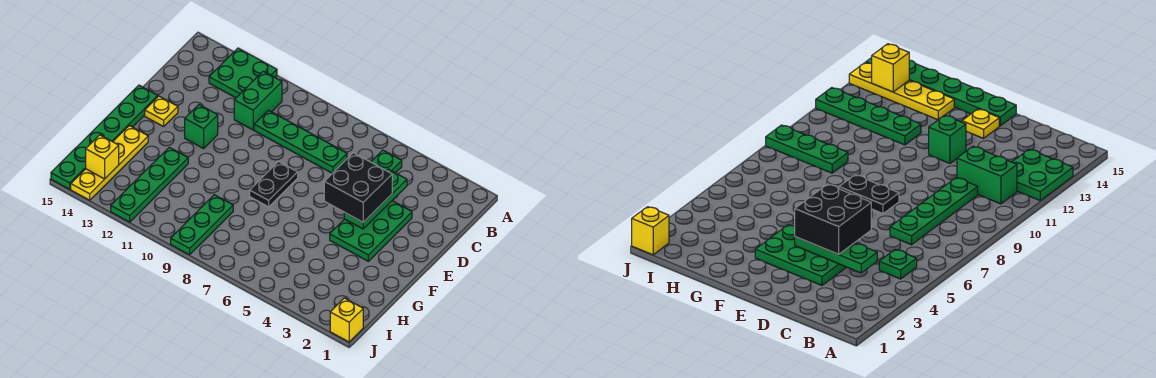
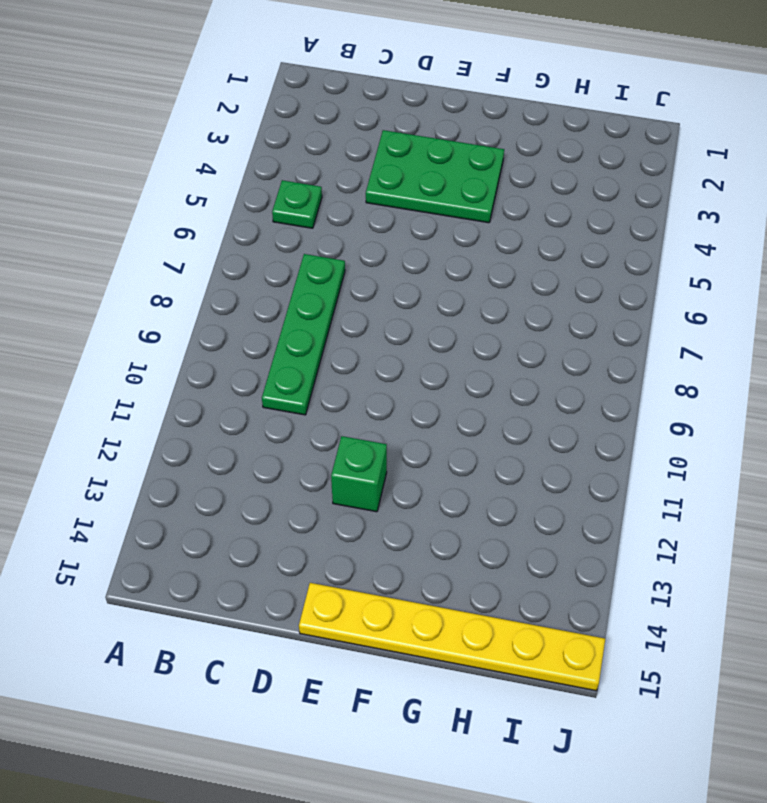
yellow 1x6 plate [299,583,605,691] -> green 1x6 plate [51,85,158,189]
none -> green 2x2 plate [209,48,277,98]
none -> green 1x2 brick [234,71,282,130]
none -> black 1x2 plate [250,162,298,207]

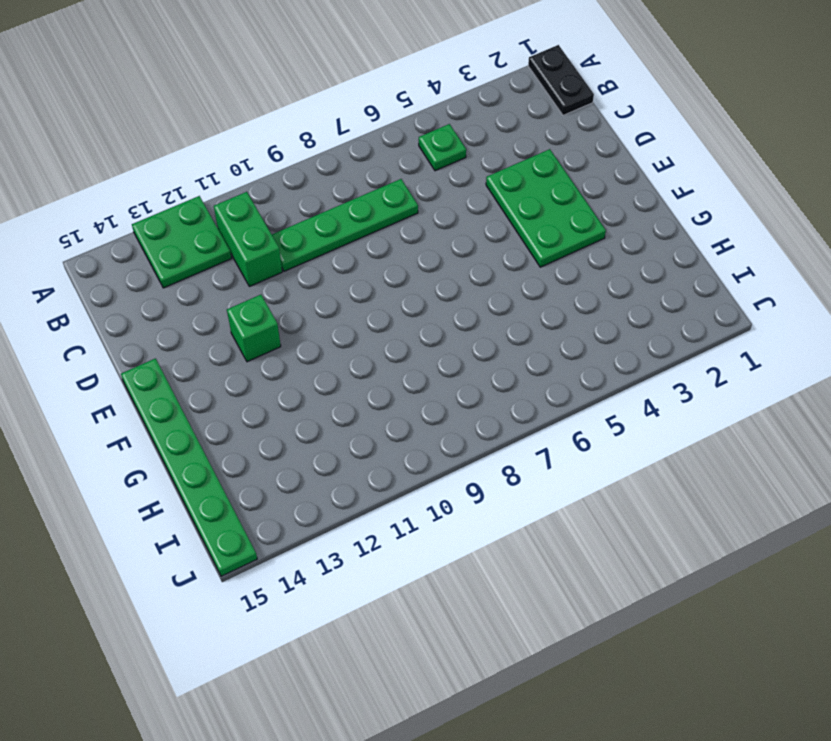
black 1x2 plate [528,45,594,115] -> black 1x2 plate moved to [250,162,298,207]
none -> yellow 1x1 plate [145,96,178,127]
none -> green 1x4 plate [111,147,188,222]
none -> yellow 1x4 plate [71,126,148,200]

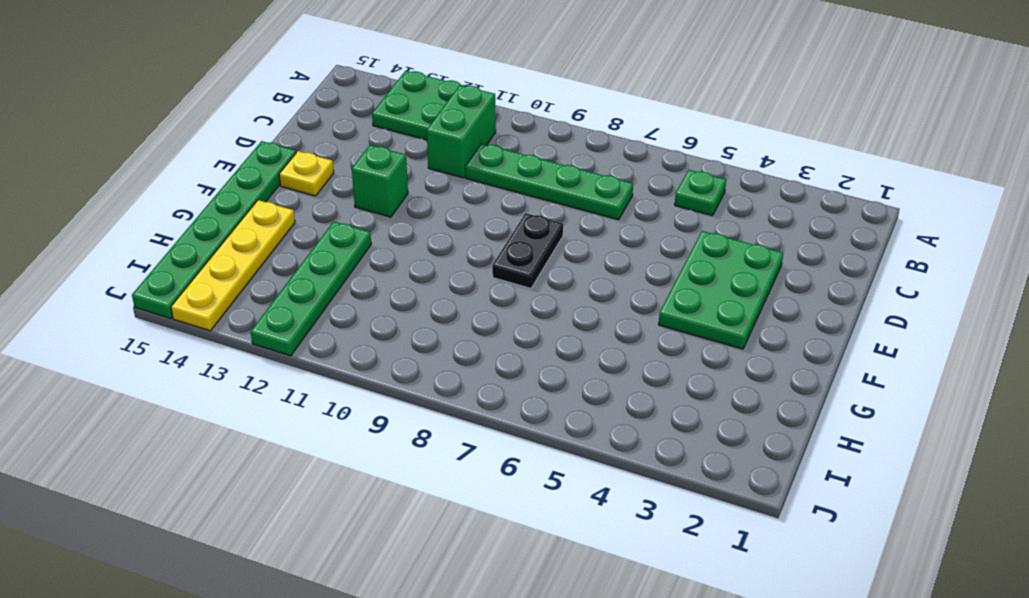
none -> green 1x3 plate [171,195,233,255]
none -> yellow 1x1 brick [330,298,363,342]
none -> green 1x3 plate [344,169,407,229]

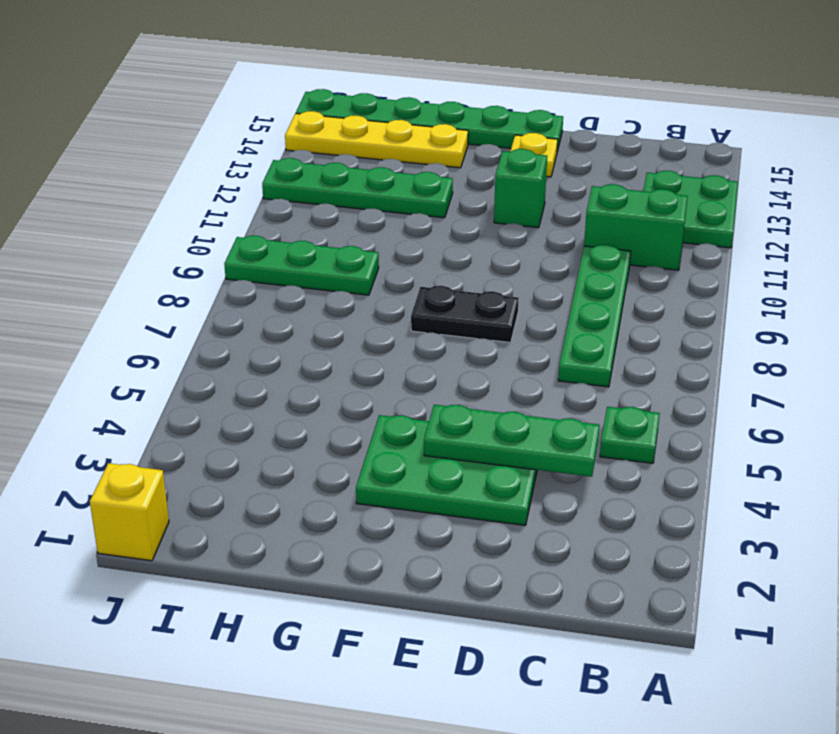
none -> yellow 1x1 brick [86,135,119,179]
none -> black 2x2 brick [324,153,392,222]

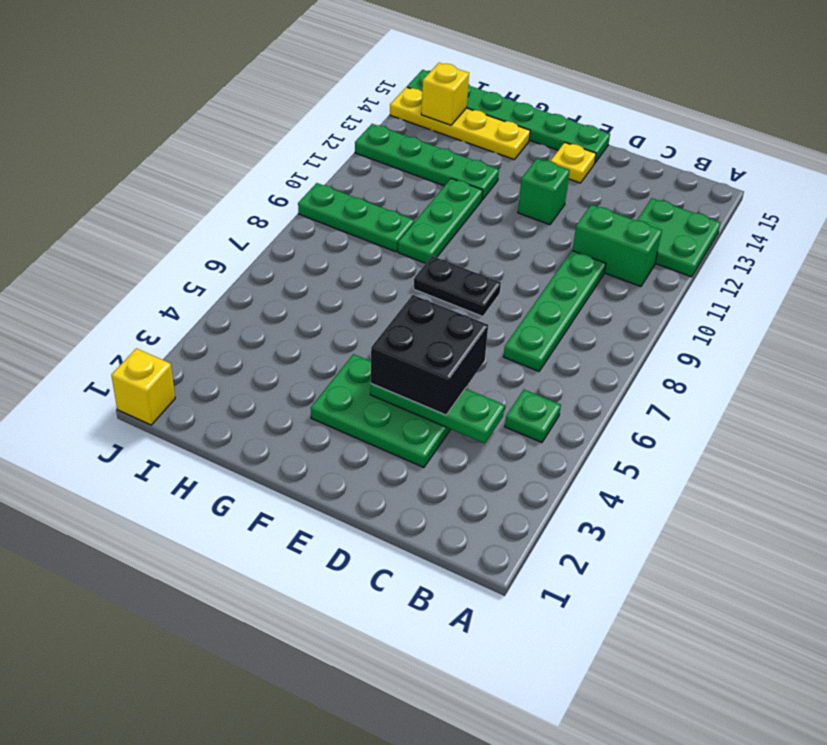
green 1x3 plate [398,178,483,263] -> none

